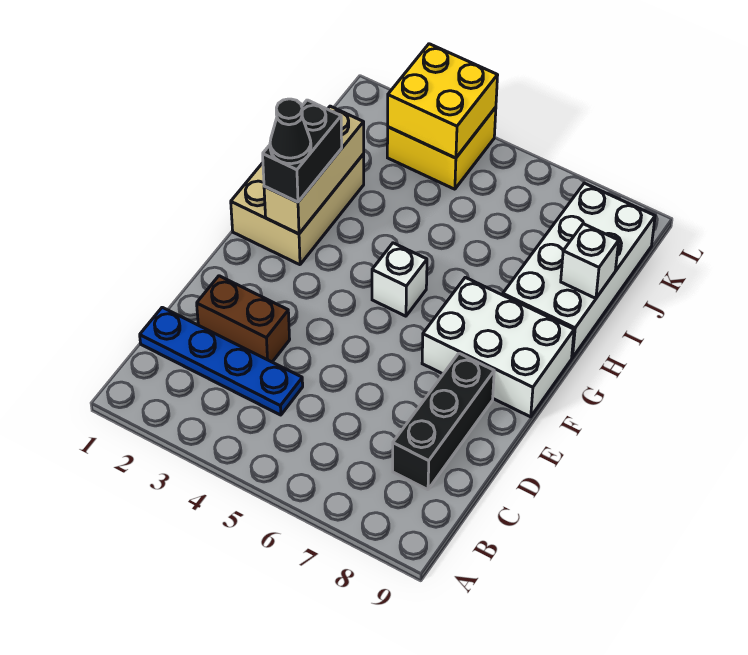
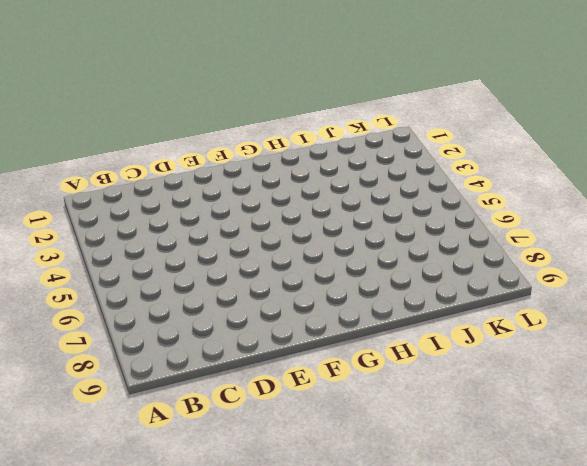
none -> blue 1x4 plate [140,307,303,415]
none -> black 1x3 brick [393,354,494,490]
none -> brown 1x2 brick [197,276,290,362]

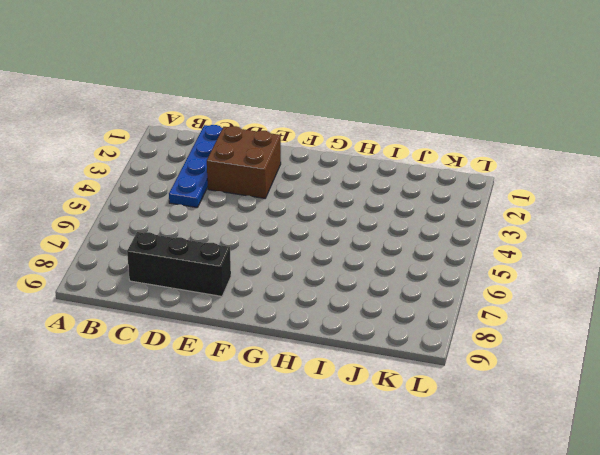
brown 2x2 brick [207,126,281,198] -> brown 1x2 brick [197,276,290,362]
none -> white 2x3 brick [422,277,574,417]
none -> tan 2x3 brick [231,154,364,265]
none -> white 1x1 brick [372,243,427,316]

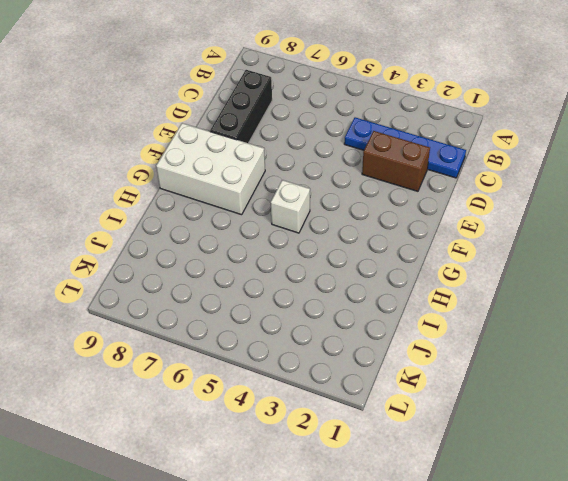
none -> tan 2x3 brick [231,154,364,265]
none -> white 2x4 brick [503,183,655,358]
none -> yellow 2x2 brick [387,107,496,189]

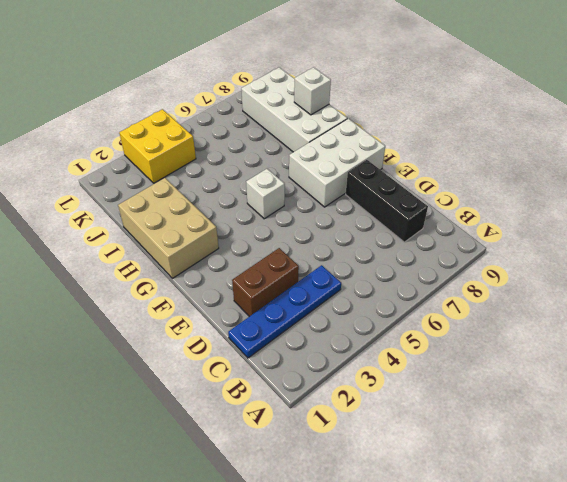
none -> tan 1x3 brick [264,106,364,234]
none -> yellow 2x2 brick [388,44,498,158]
none -> black 1x2 brick [263,100,342,202]

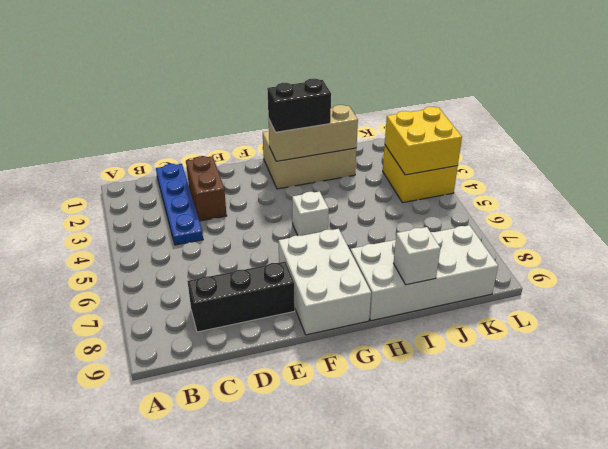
none -> black 1x1 cone [270,99,311,164]

